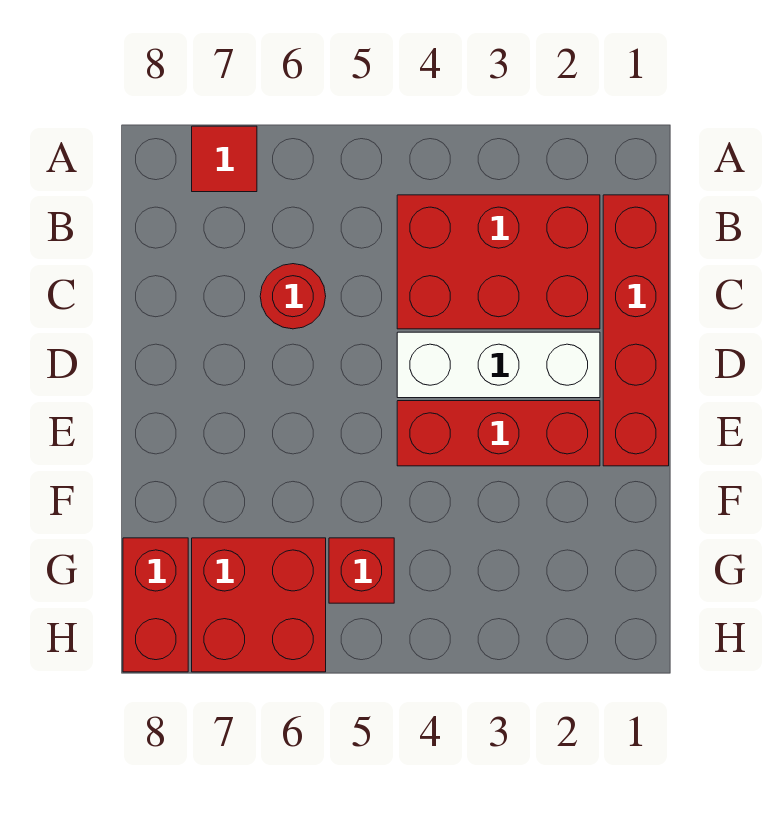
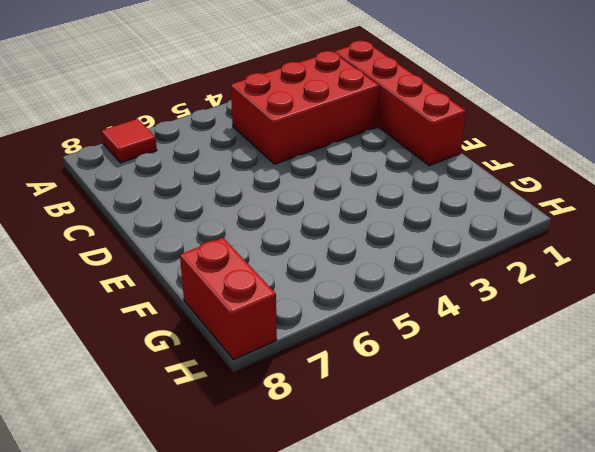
none -> red 1x1 round brick [260,264,326,329]
none -> white 1x3 brick [397,332,600,398]

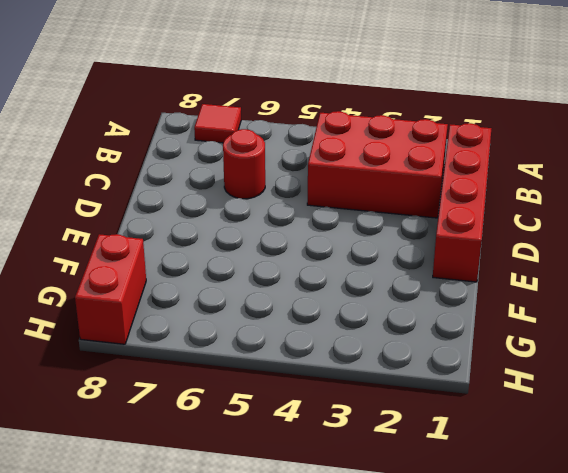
none -> white 1x3 brick [397,332,600,398]
none -> red 1x3 brick [397,401,600,466]

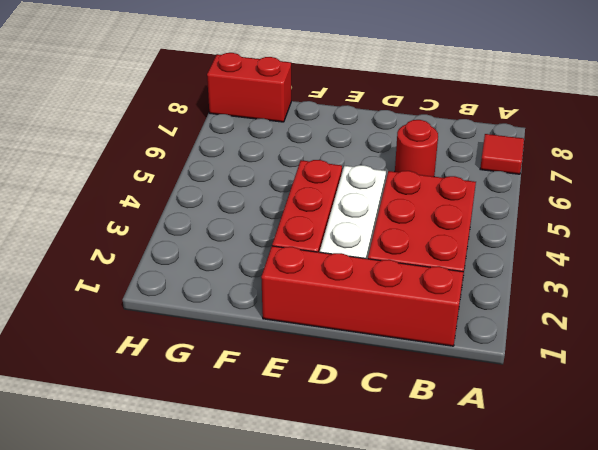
none -> red 1x1 brick [329,538,394,603]
none -> red 2x2 brick [192,538,326,672]

